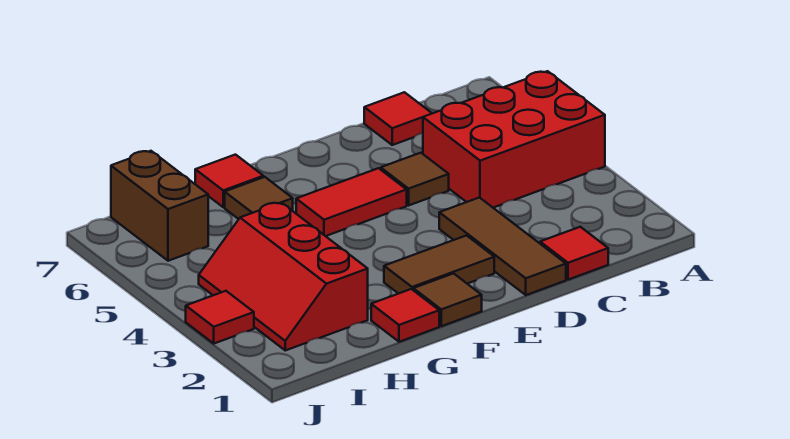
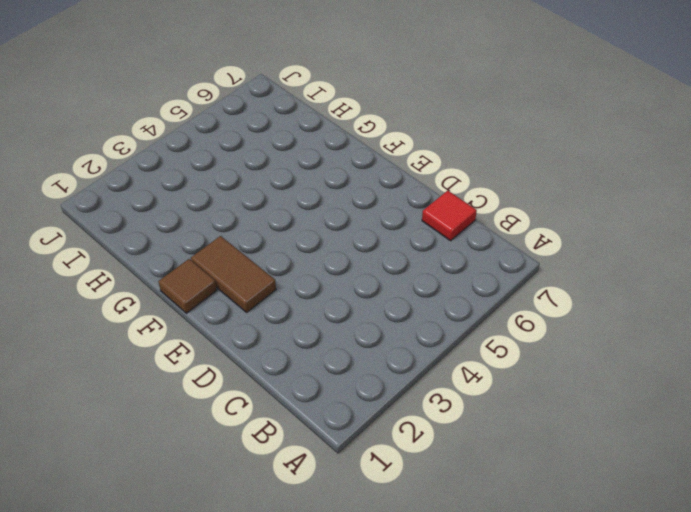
none -> red 2x3 brick [423,71,605,208]
none -> red 1x1 tile [540,227,608,280]
none -> brown 1x3 tile [439,198,566,295]

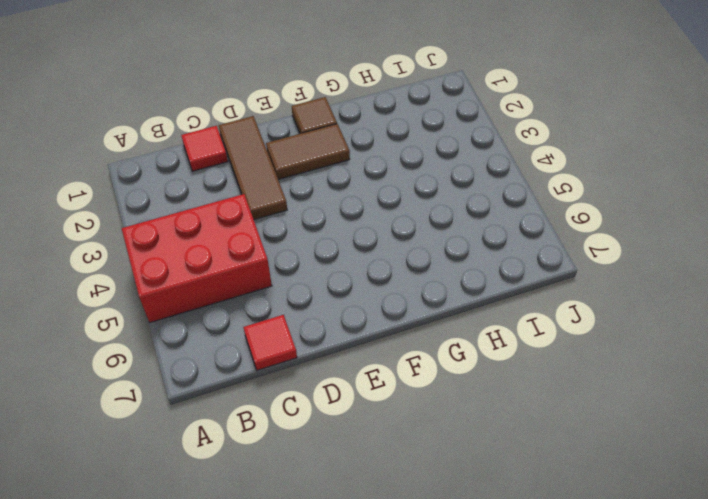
none -> brown 1x1 tile [381,153,449,205]
none -> red 1x2 tile [296,168,407,236]
none -> red 1x1 tile [371,289,439,342]

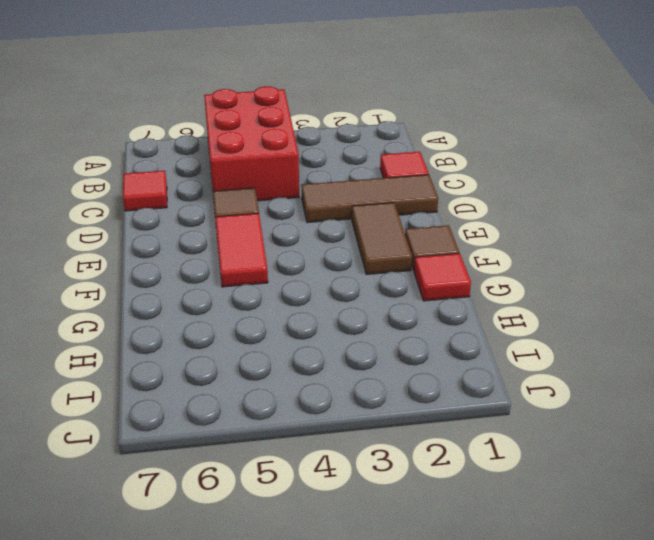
none -> brown 1x1 tile [225,177,293,219]
none -> red 1x1 tile [195,155,263,207]
none -> red 2x3 slope [199,202,368,350]

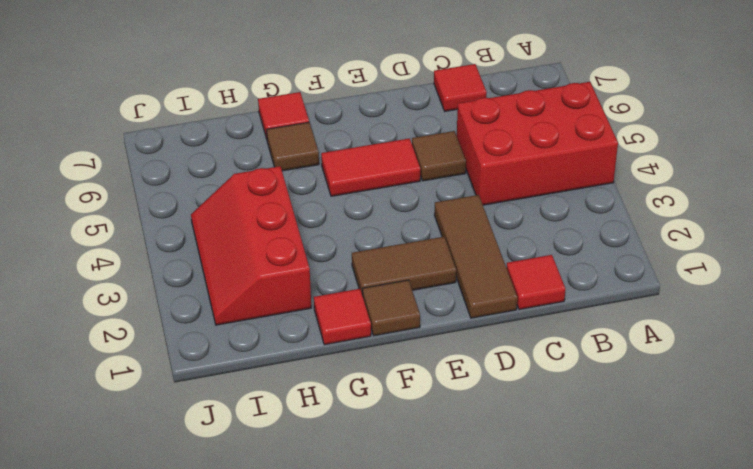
none -> brown 1x2 brick [111,151,208,261]
none -> red 1x1 tile [186,291,254,344]

